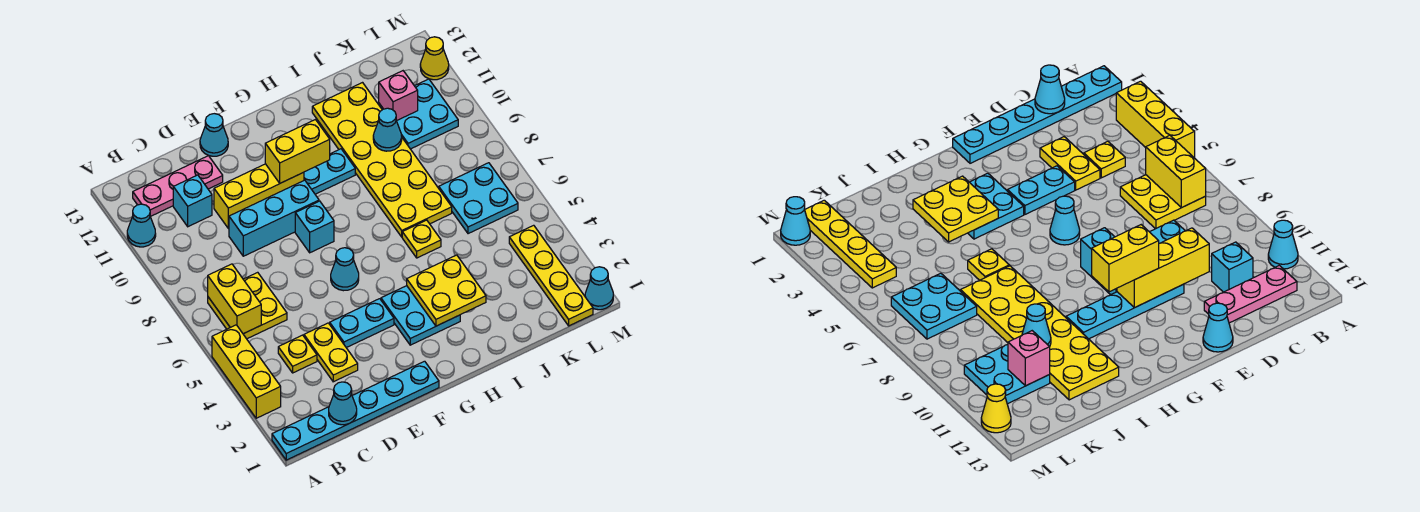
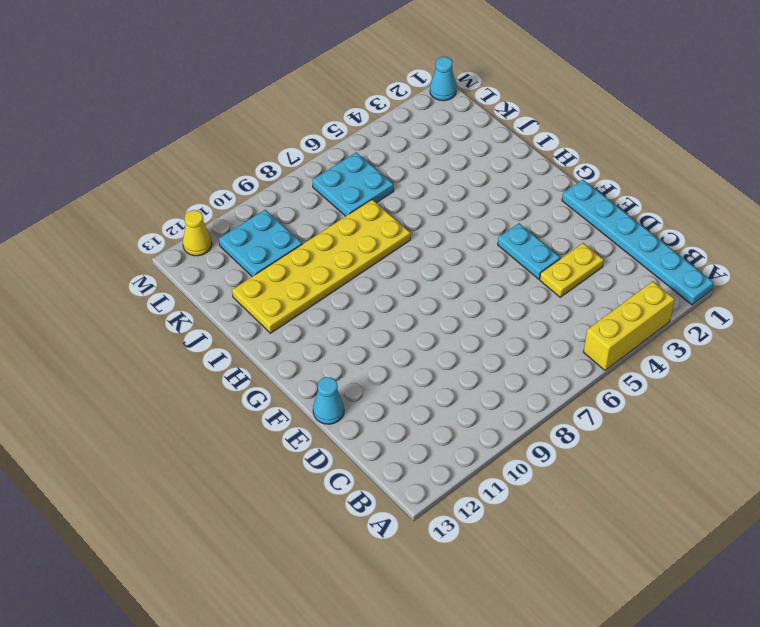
none -> cyan 1x1 cone [127,204,156,247]
none -> yellow 2x2 plate [208,272,287,339]
none -> pink 1x3 plate [133,156,223,217]

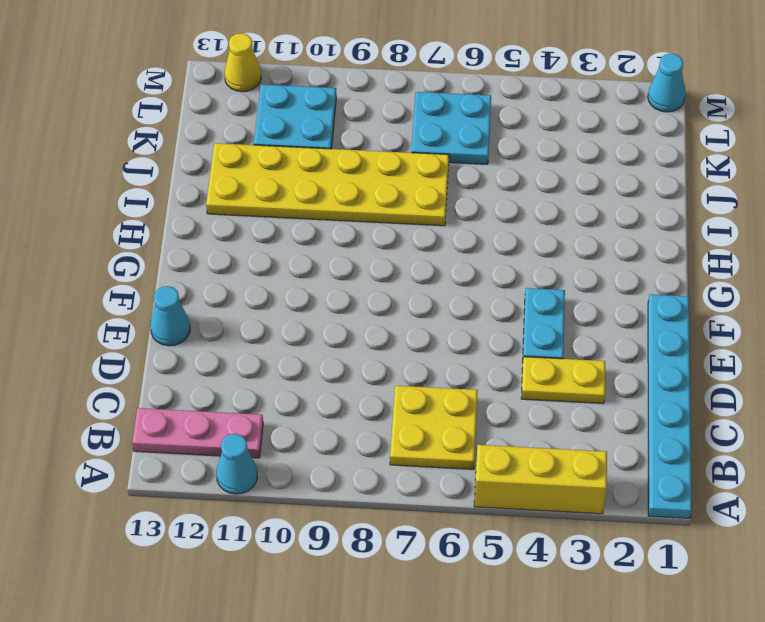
pink 1x3 plate [132,408,263,458] -> pink 1x3 plate turned to [133,156,223,217]
none -> yellow 1x1 plate [278,335,317,373]
none -> cyan 1x1 brick [173,175,212,227]
none -> cyan 1x3 brick [229,180,319,256]

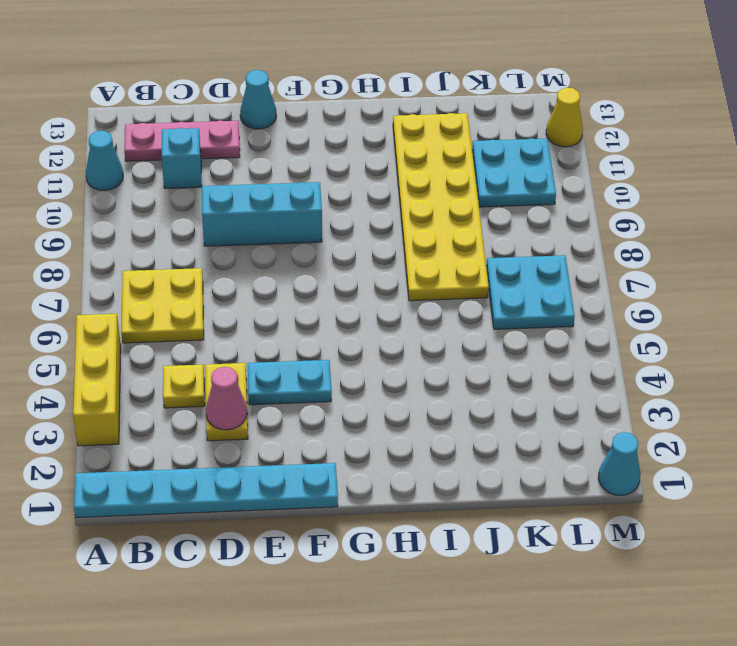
pink 1x1 cone [206,367,247,430] -> none
none -> cyan 1x4 plate [304,149,355,194]
none -> cyan 1x1 cone [331,248,359,291]
none -> cyan 1x1 brick [295,201,334,253]

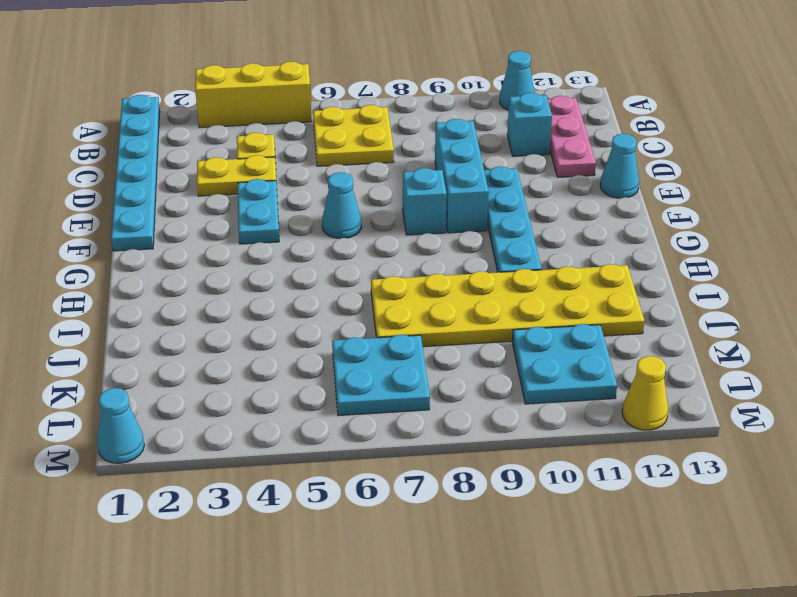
none -> cyan 2x2 plate [381,286,460,345]
none -> yellow 1x1 plate [402,220,441,258]
none -> yellow 1x4 plate [509,225,593,326]

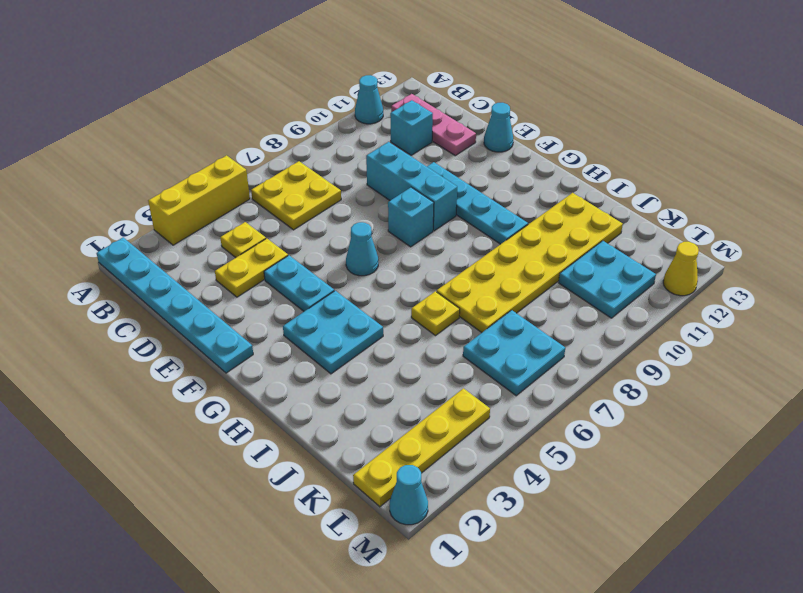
none -> yellow 1x2 brick [208,264,261,334]
none -> cyan 1x1 cone [329,382,357,425]
none -> yellow 1x3 brick [214,164,304,228]

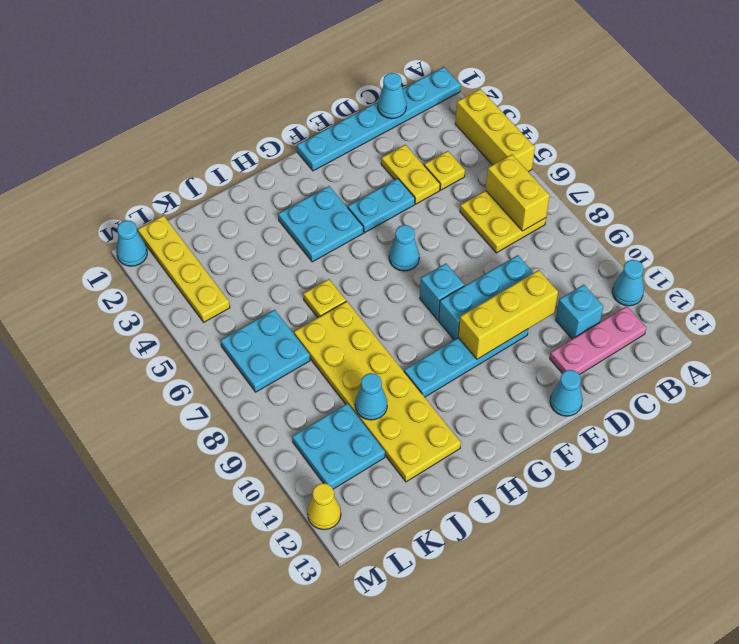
none -> yellow 2x2 plate [407,255,486,326]
none -> pink 1x1 brick [379,71,418,121]
none -> yellow 1x2 brick [265,120,330,183]

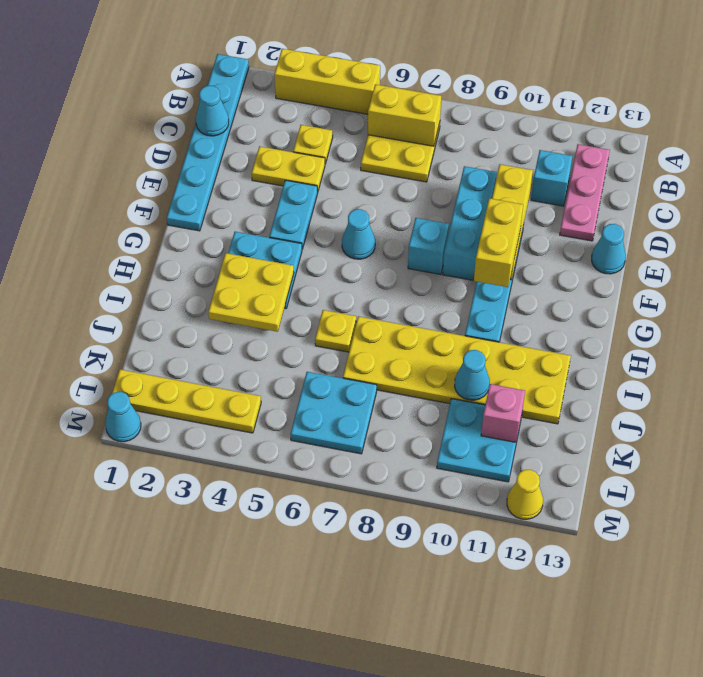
none -> cyan 1x1 cone [127,204,156,247]

